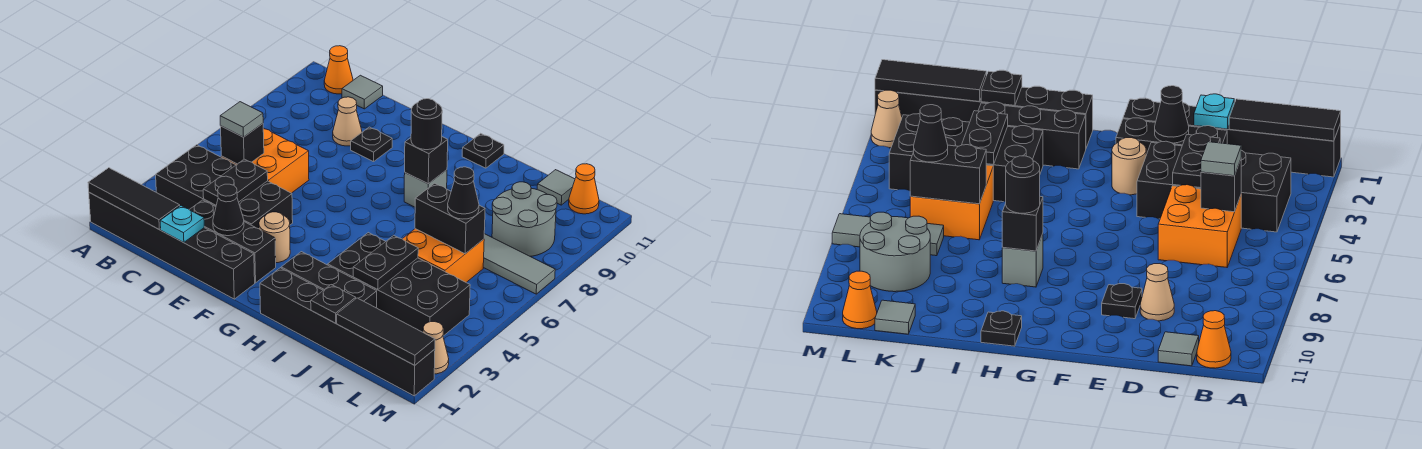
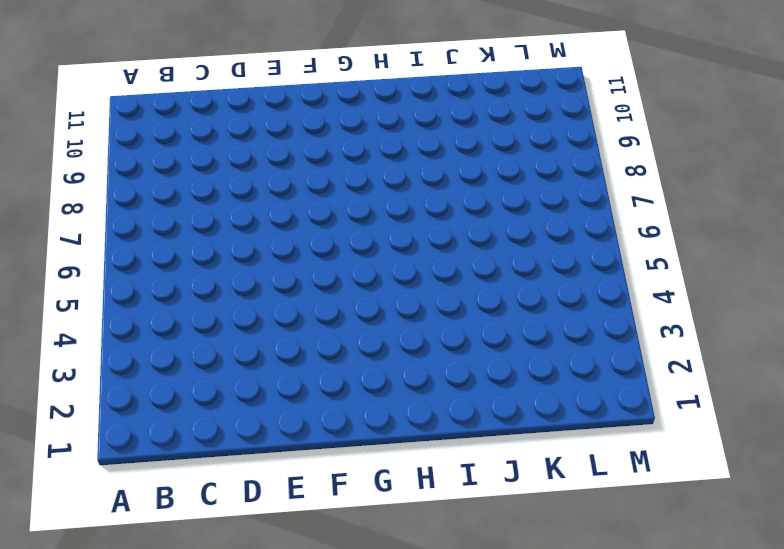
none -> black 1x6 brick [89,193,255,299]
none -> black 2x4 brick [156,145,293,229]
none -> orange 1x1 cone [324,46,353,94]
none -> orange 2x2 brick [221,128,309,193]

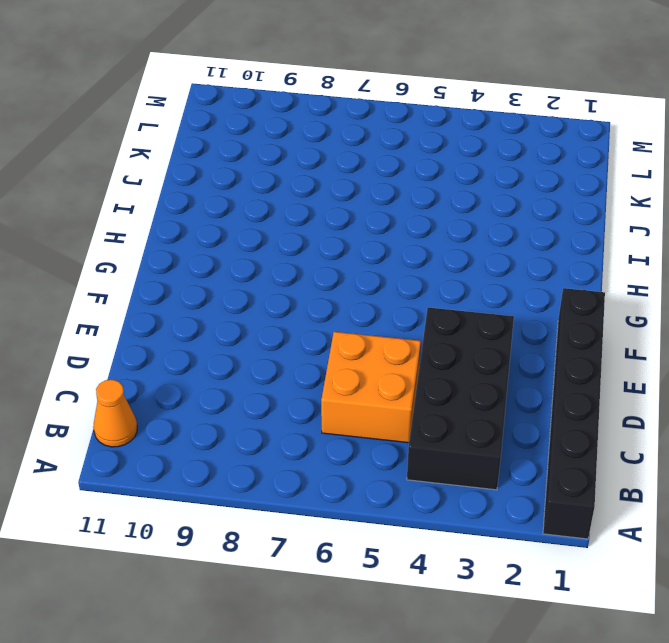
none -> grey 1x1 tile [342,75,383,109]
none -> black 1x3 brick [189,200,276,283]
none -> tan 1x1 cone [333,97,362,146]
none -> black 1x1 plate [351,127,392,162]

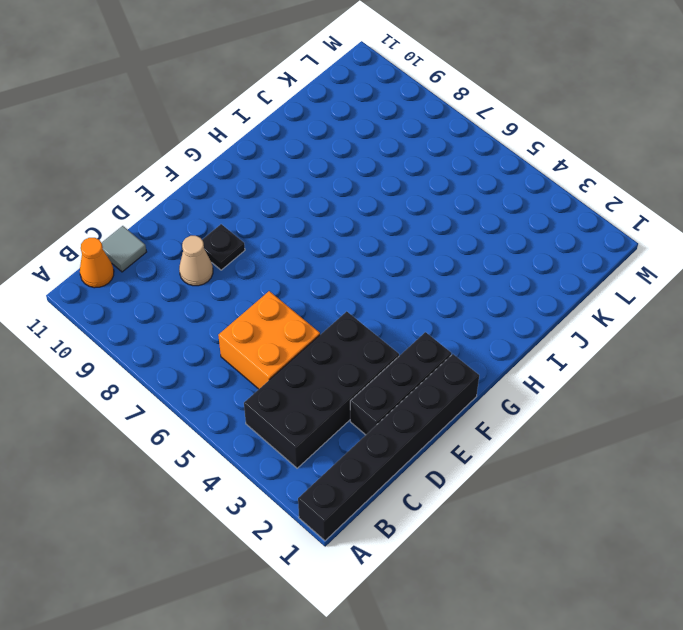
none -> tan 1x1 round brick [259,212,290,263]
none -> black 1x6 brick [260,268,435,396]
none -> black 1x3 brick [281,252,377,308]
none -> grey 1x1 brick [404,170,447,207]

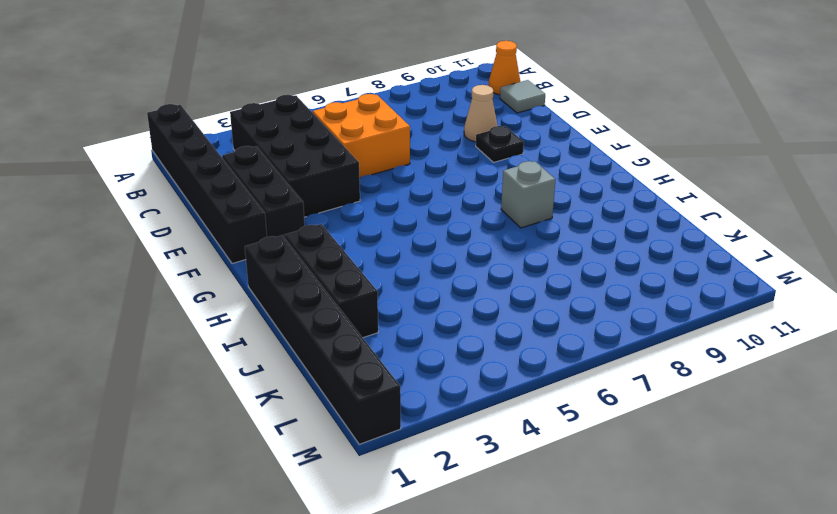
none -> tan 1x1 round brick [259,212,290,263]
none -> black 1x1 plate [462,133,504,168]
none -> black 2x4 brick [328,233,470,336]
none -> orange 2x2 brick [403,229,484,283]

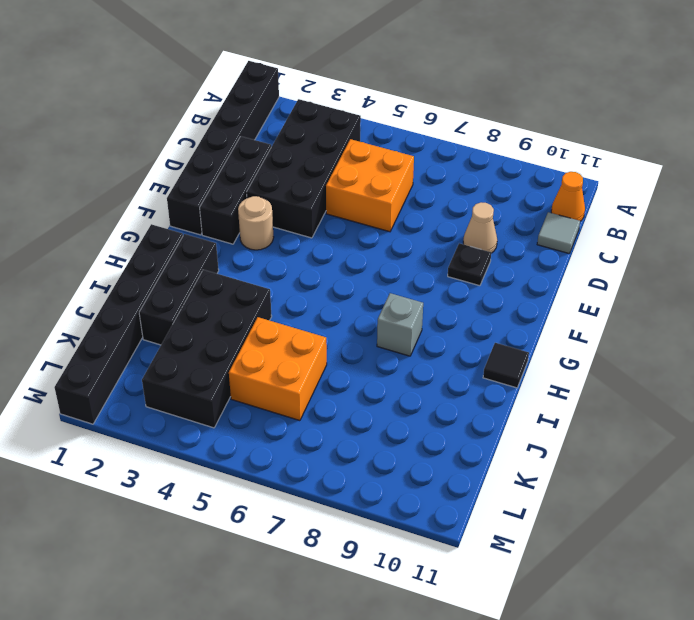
black 1x1 tile [483,343,529,388] -> black 1x1 plate [462,133,504,168]
none -> grey 1x3 tile [483,234,555,294]
none -> grey 2x2 round brick [492,182,557,256]
none -> grey 1x1 tile [537,170,575,205]
none -> orange 1x1 cone [569,164,599,214]

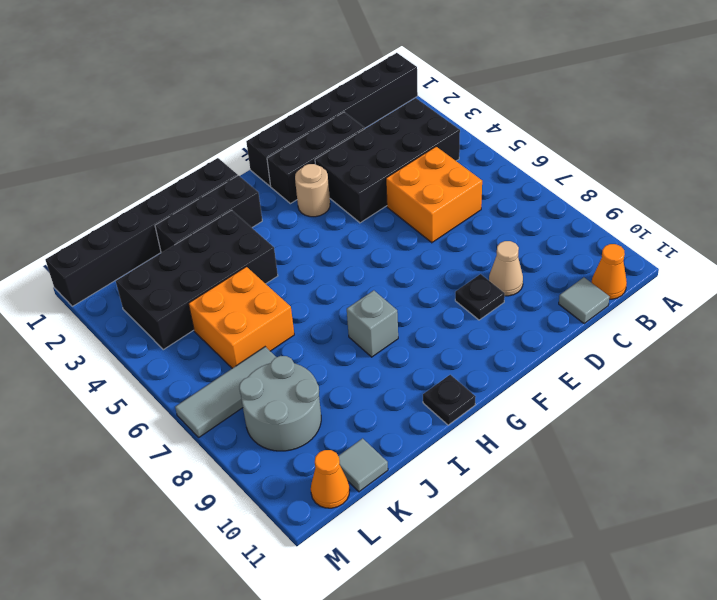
none -> tan 1x1 cone [423,322,449,374]
none -> black 1x3 tile [88,168,180,229]
none -> black 1x1 brick [221,124,264,164]
none -> cyan 1x1 plate [160,206,204,243]

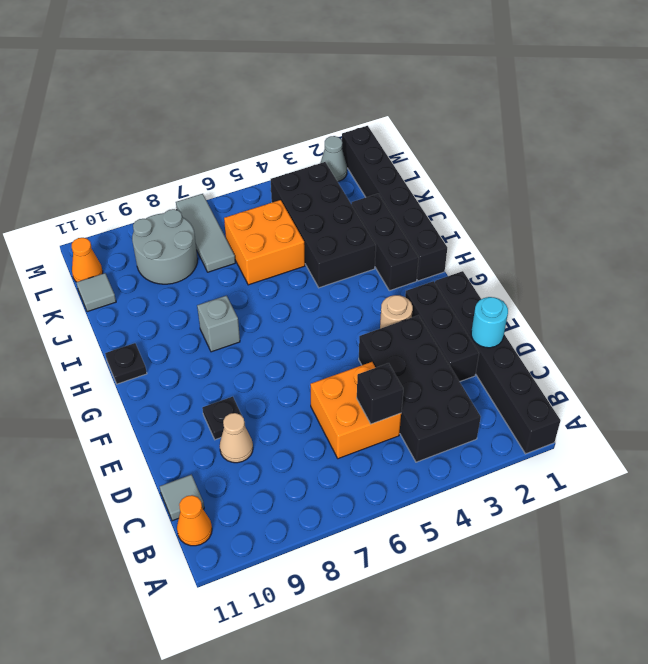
cyan 1x1 round brick [471,297,508,348] -> cyan 1x1 plate [160,206,204,243]
grey 1x1 cone [321,136,347,182] -> tan 1x1 cone [423,322,449,374]
none -> black 1x3 tile [88,168,180,229]
none -> black 1x2 plate [203,159,268,205]
none -> black 1x1 cone [213,184,244,236]
none -> black 1x1 brick [405,137,448,184]

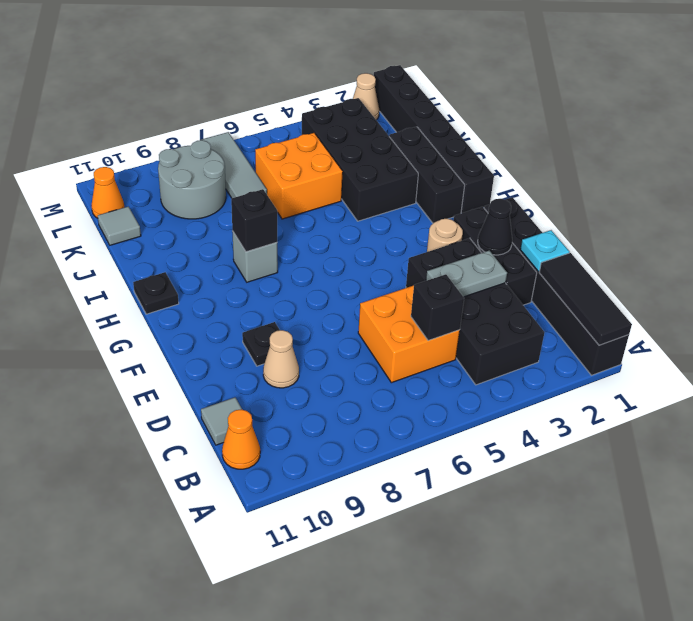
grey 1x2 plate [426,250,507,297] -> black 1x2 plate [203,159,268,205]
none -> black 1x1 plate [311,285,356,323]
none -> black 1x2 plate [353,235,418,290]
none -> black 1x2 brick [415,183,485,254]
none -> black 1x3 tile [337,298,435,365]

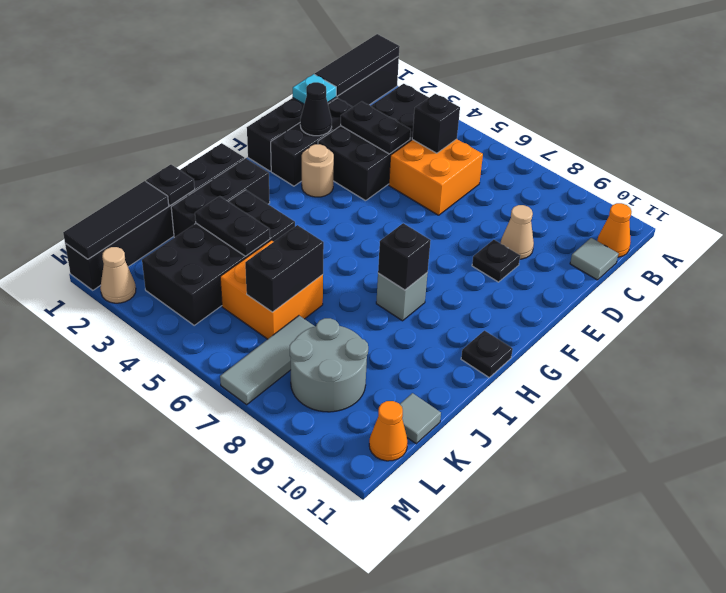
none -> grey 1x1 tile [220,102,263,137]
none -> black 1x1 round brick [411,99,442,150]
none -> black 1x1 cone [448,167,479,219]

